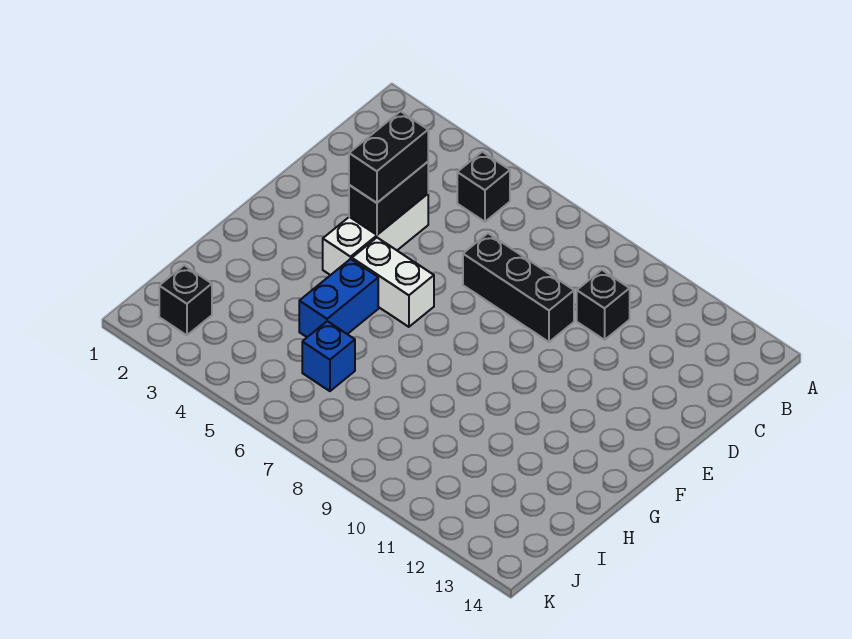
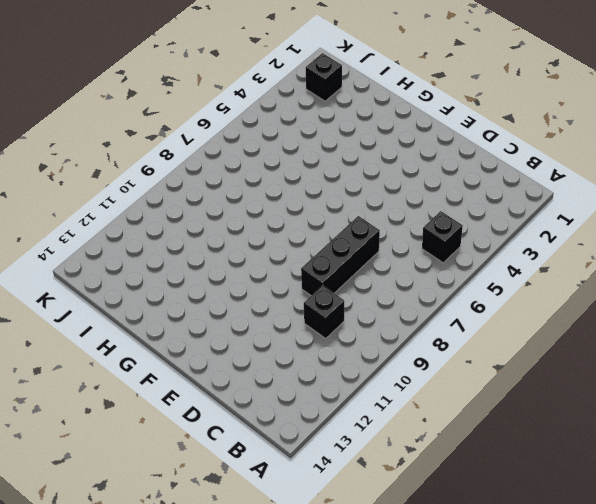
none -> white 1x3 brick [323,194,428,275]
none -> white 1x2 brick [352,238,434,327]

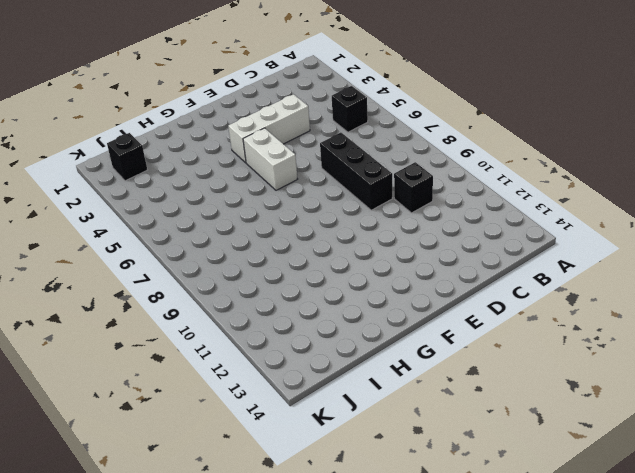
none -> blue 1x2 brick [299,259,378,337]
none -> blue 1x1 brick [302,321,355,391]

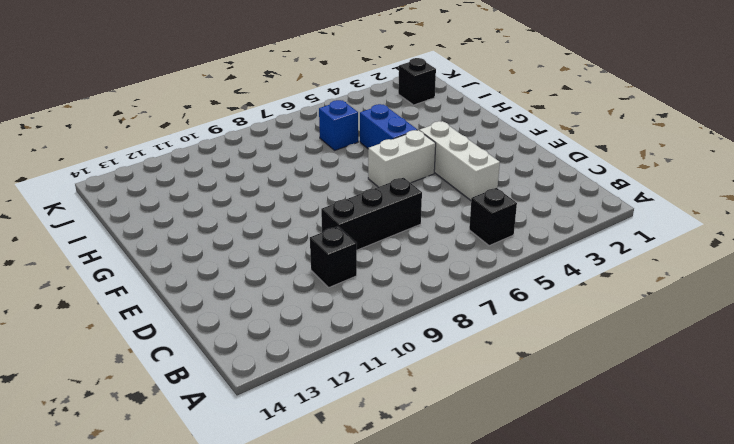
none -> black 1x2 brick [349,162,428,235]
none -> black 1x2 brick [349,111,428,203]

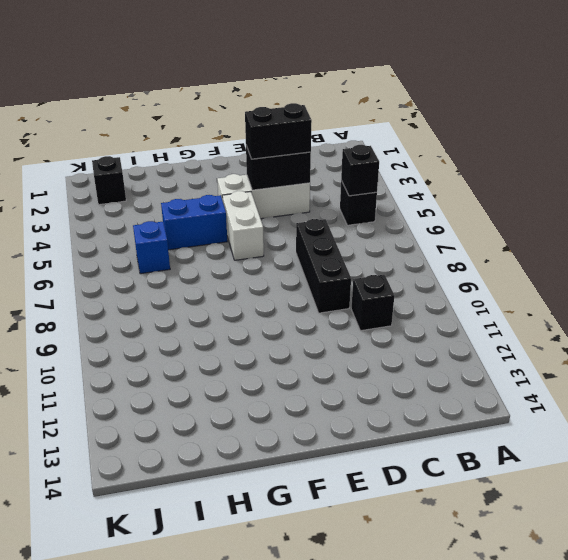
black 1x1 brick [341,145,379,196] -> none

